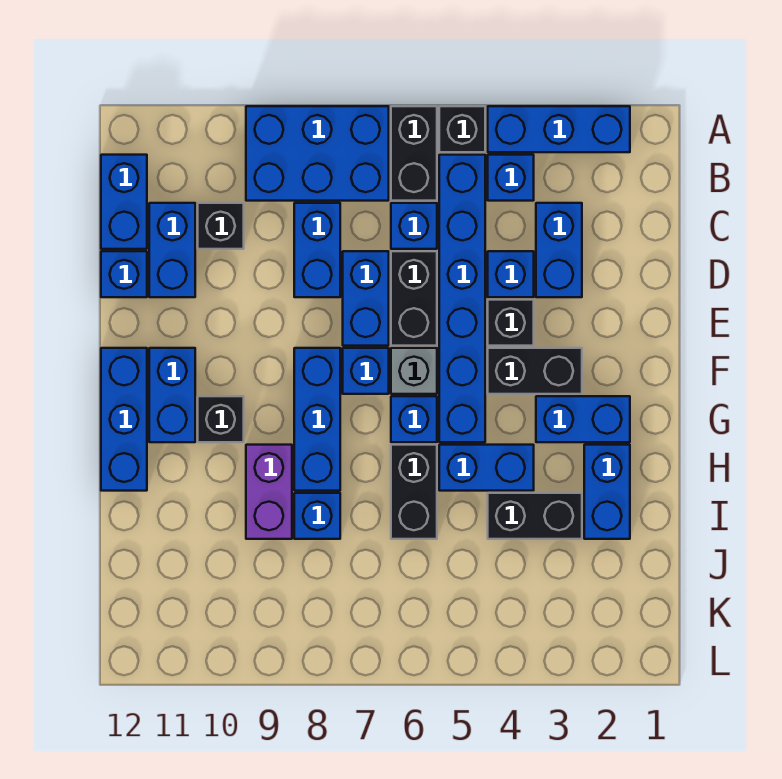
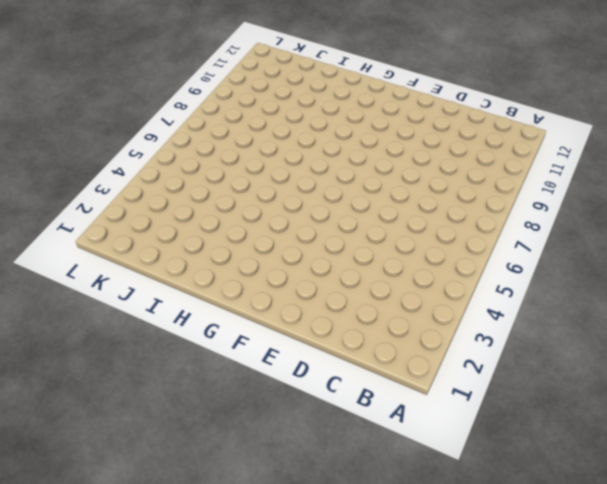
none -> blue 1x3 brick [488,106,630,152]
none -> black 1x1 brick [439,106,485,152]
none -> black 1x2 brick [391,106,437,201]
none -> blue 2x3 brick [246,106,389,201]

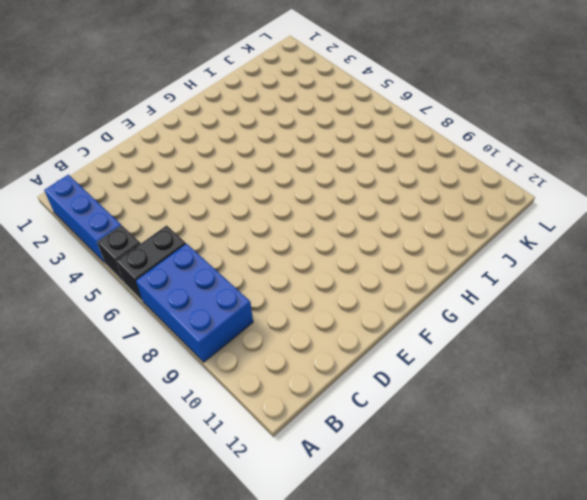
none -> blue 1x1 brick [488,155,534,201]
none -> blue 1x6 brick [439,155,485,442]
none -> blue 1x2 brick [101,155,147,249]
none -> blue 1x2 brick [536,203,582,297]

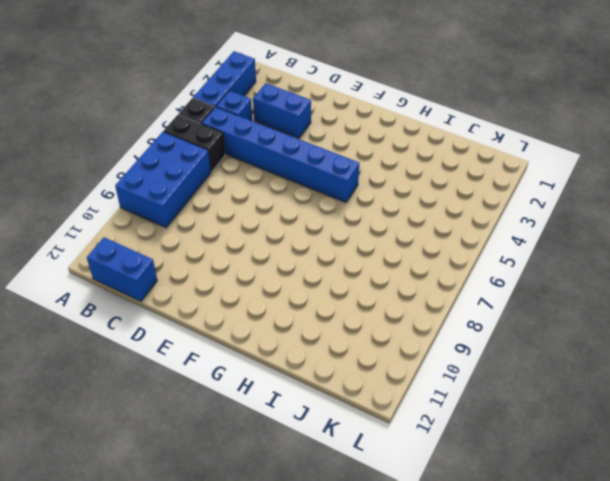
none -> blue 1x1 brick [391,203,437,249]
none -> blue 1x2 brick [294,203,340,297]
none -> black 1x1 brick [198,203,244,249]
none -> blue 1x2 brick [149,203,195,297]

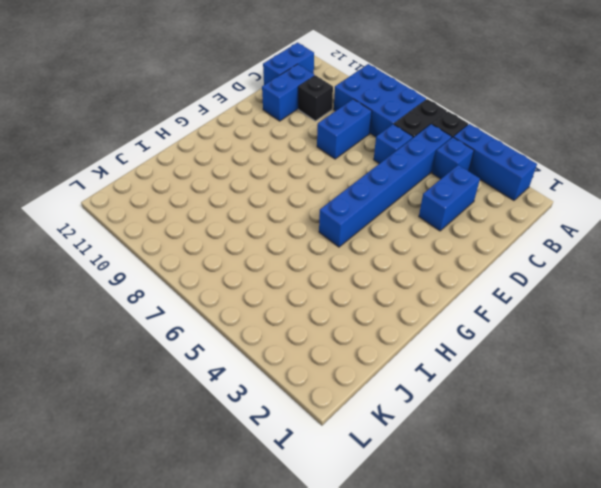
none -> blue 1x1 brick [488,251,534,297]
none -> black 1x2 brick [391,251,437,346]
none -> blue 1x2 brick [343,251,389,346]
none -> blue 1x1 brick [101,251,147,297]

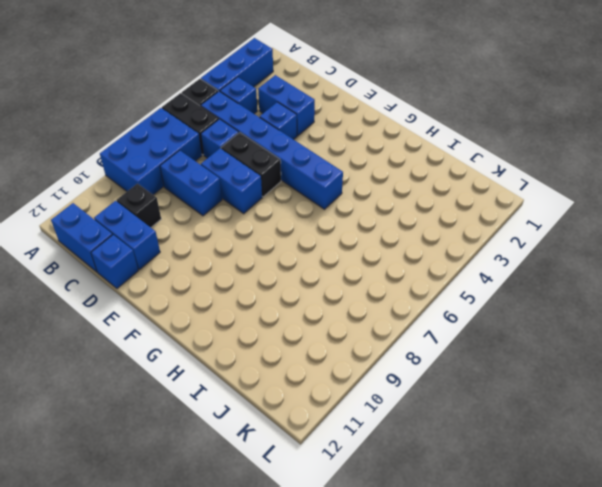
none -> black 1x1 brick [488,300,534,346]
none -> black 1x2 brick [488,348,582,394]
none -> grey 1x1 brick [391,348,437,394]
none -> blue 1x1 brick [343,348,389,394]

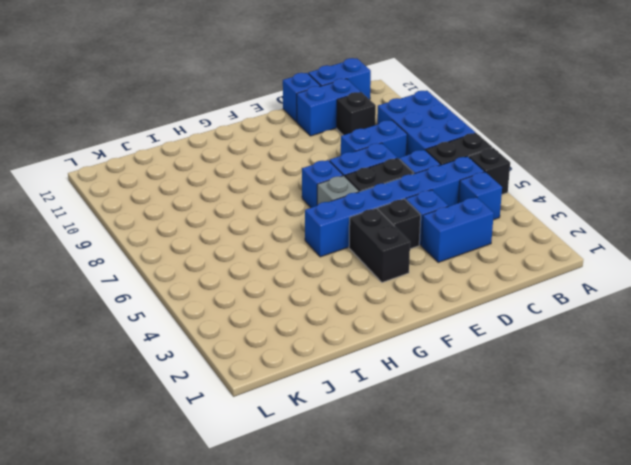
none -> blue 1x3 brick [488,106,630,152]
none -> blue 1x3 brick [294,348,340,491]
none -> blue 1x2 brick [149,348,195,442]
none -> blue 1x3 brick [101,348,147,491]

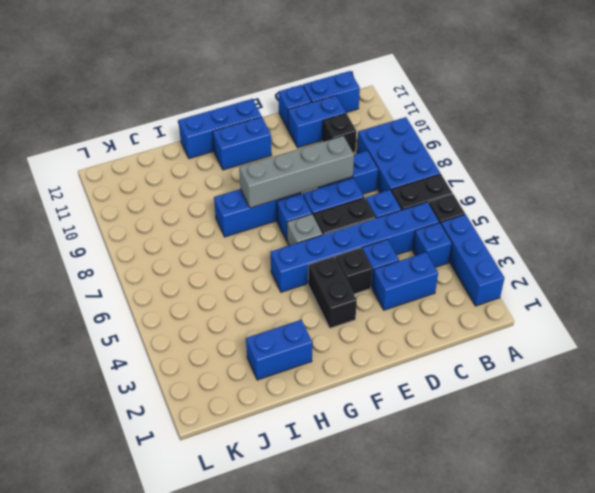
grey 1x4 brick [239,136,354,208] -> none
none -> blue 1x2 brick [536,396,630,442]
none -> blue 1x1 brick [391,396,437,442]
none -> black 1x1 brick [198,396,244,442]
none -> blue 1x2 brick [439,445,534,491]

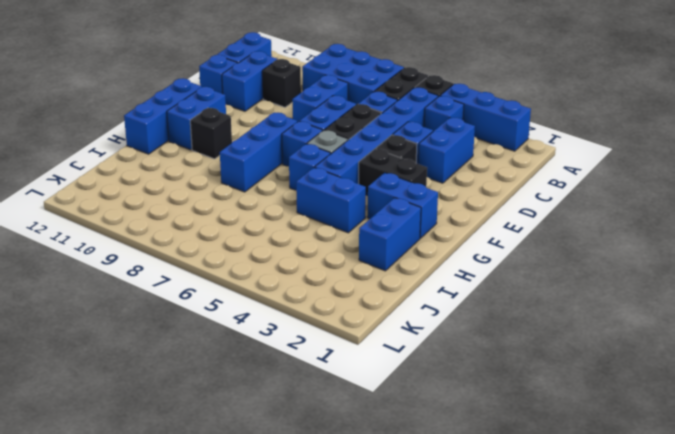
none -> black 1x2 brick [391,445,437,539]
none -> purple 1x2 brick [246,445,292,539]
none -> black 1x2 brick [488,493,582,539]
none -> blue 1x1 brick [294,493,340,539]

